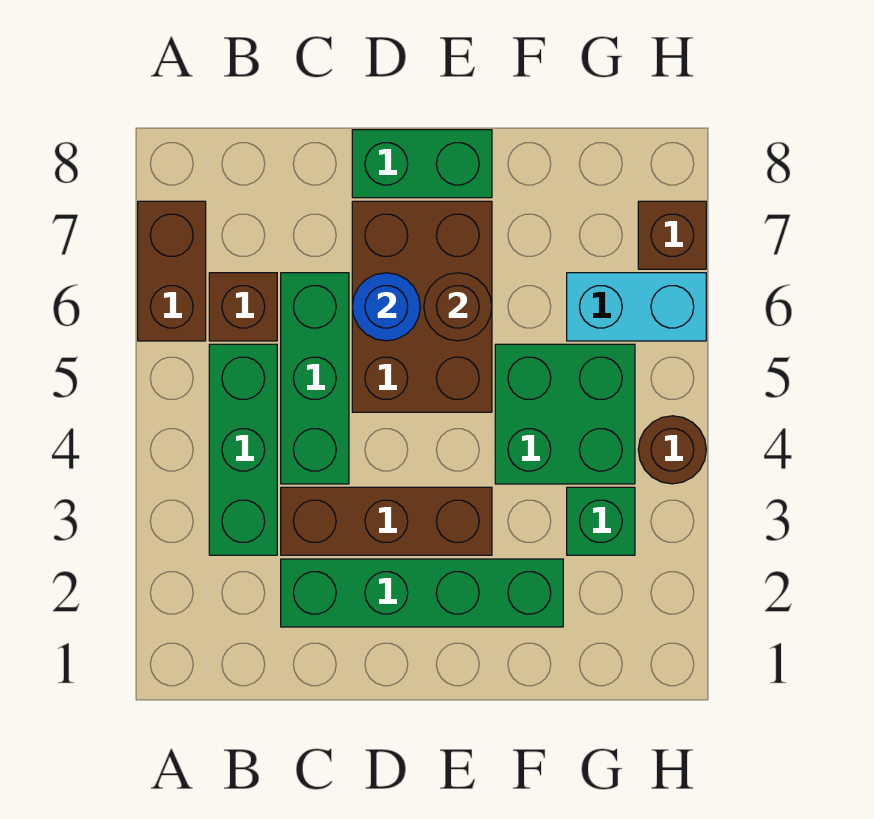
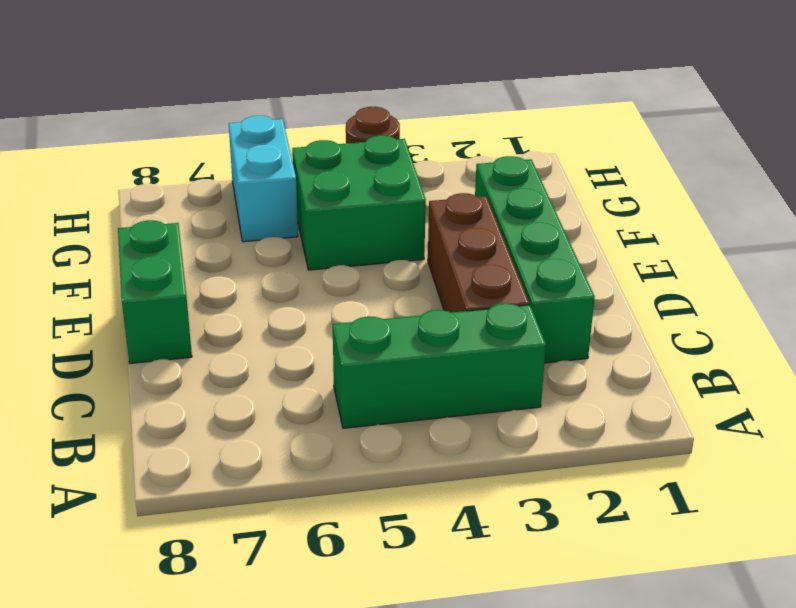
none -> brown 1x2 brick [138,201,206,341]
none -> brown 1x1 brick [209,273,277,341]
none -> green 1x3 brick [281,273,349,484]

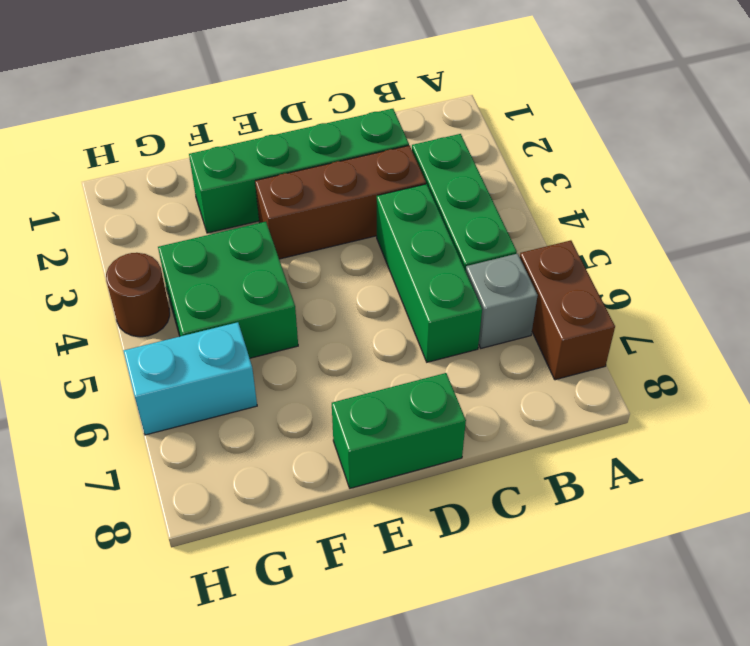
grey 1x1 brick [466,254,538,348] -> brown 1x1 brick [209,273,277,341]
none -> brown 2x3 brick [352,201,492,412]
none -> green 1x1 brick [567,487,635,555]
none -> brown 1x1 brick [638,201,706,269]

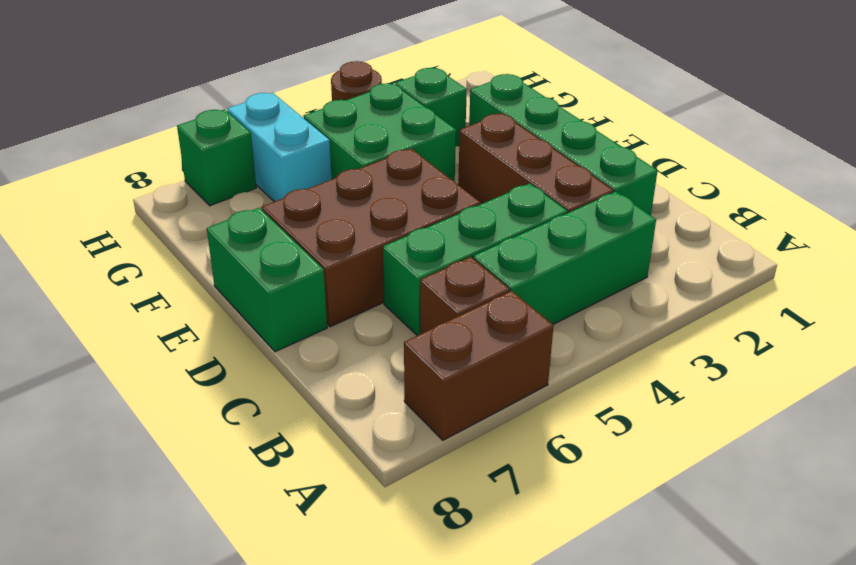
green 1x1 brick [177,109,256,206] -> brown 1x1 brick [638,201,706,269]
none -> blue 1x1 round brick [352,273,420,341]
none -> brown 1x1 round brick [424,273,492,341]

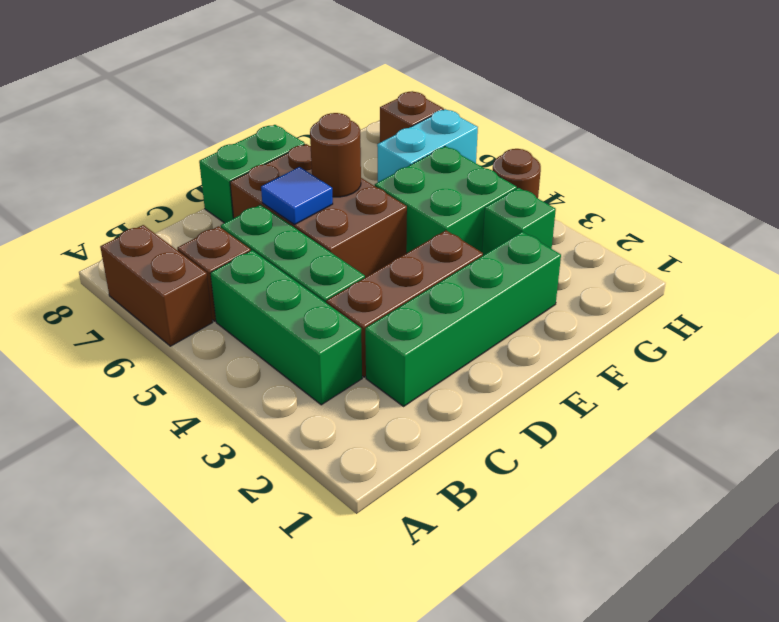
blue 1x1 tile [261,167,333,225] -> blue 1x1 round brick [352,273,420,341]

